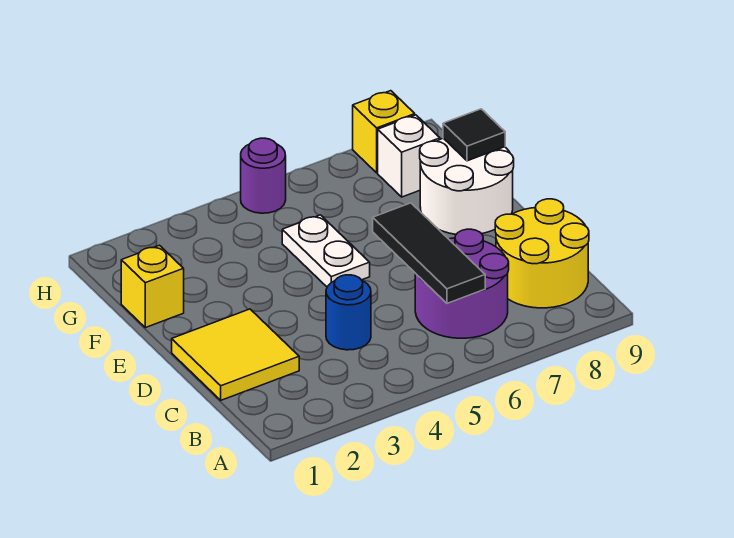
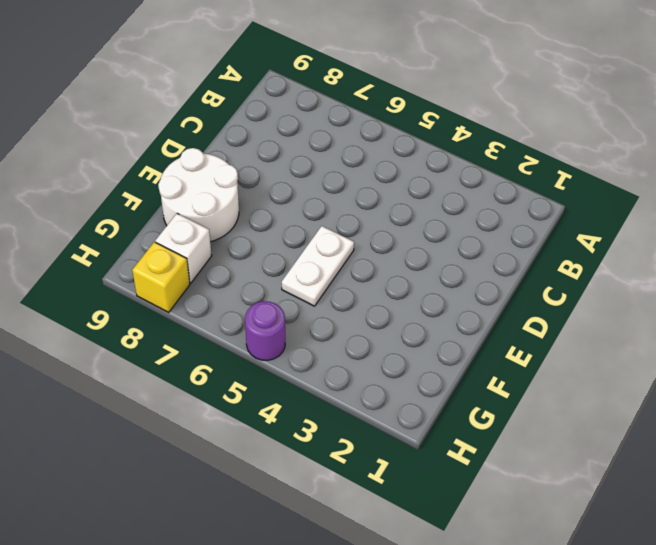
none -> purple 2x2 round brick [415,229,509,338]
none -> yellow 2x2 round brick [495,199,589,308]
none -> yellow 2x2 tile [172,309,299,400]

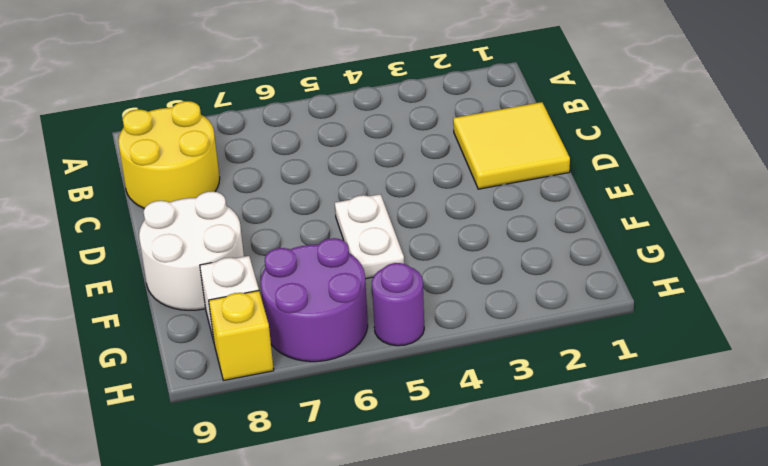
purple 2x2 round brick [261,238,368,362] -> purple 2x2 round brick moved to [415,229,509,338]
none -> blue 1x1 round brick [326,275,371,350]
none -> yellow 1x1 brick [121,245,184,328]
none -> black 1x3 tile [373,203,485,303]

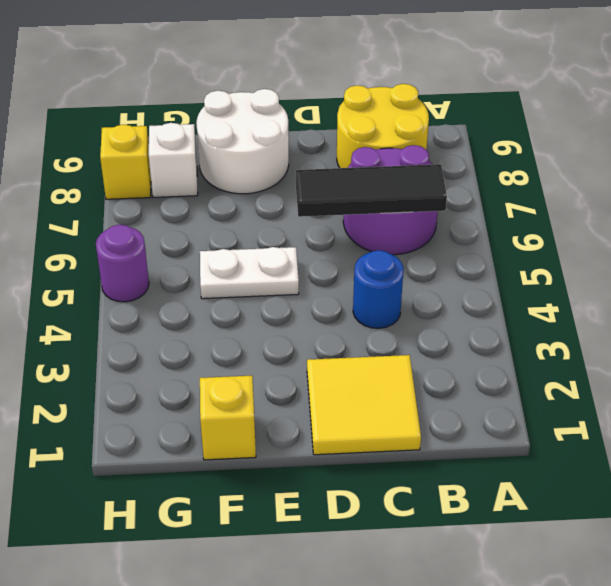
none -> black 1x1 tile [443,109,505,161]

